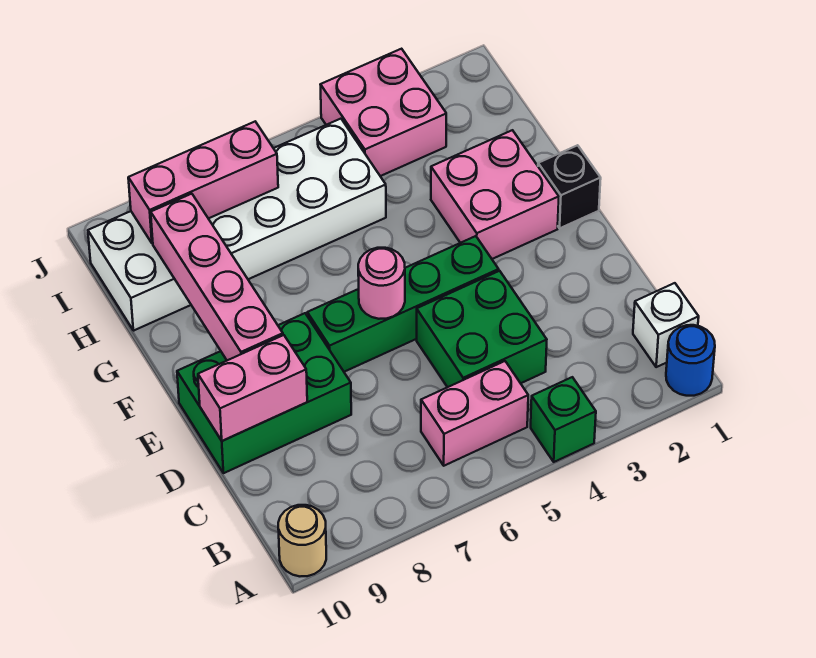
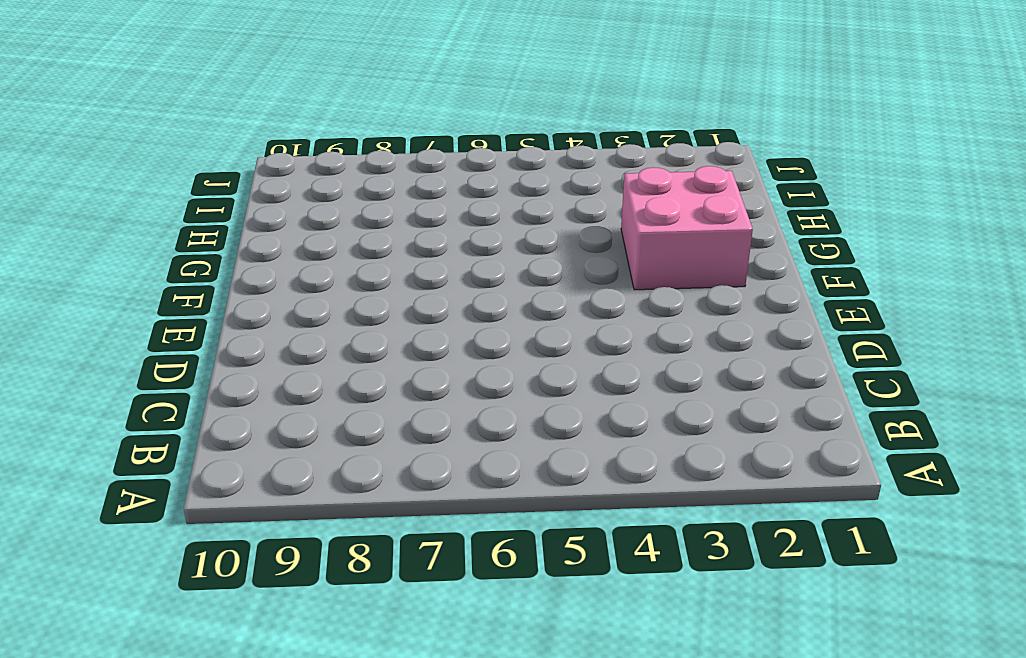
none -> blue 1x1 round brick [666,325,715,396]
none -> green 1x1 brick [531,377,596,462]
none -> tan 1x1 round brick [278,505,326,576]

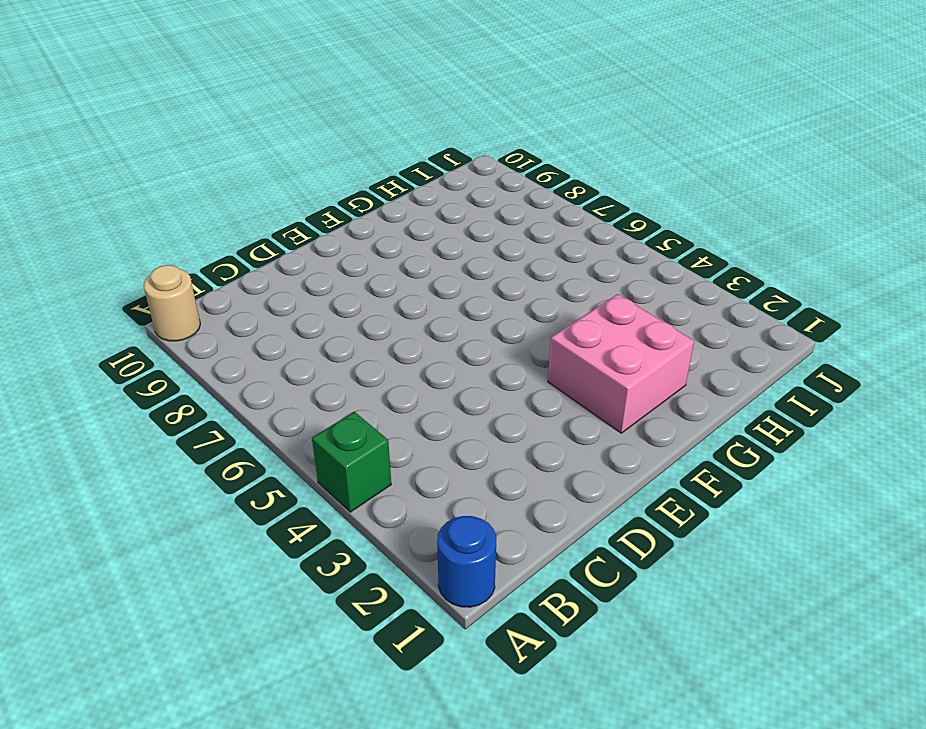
none -> white 1x1 brick [633,283,699,367]
none -> pink 1x2 brick [421,361,528,466]
none -> green 2x2 brick [417,271,547,387]

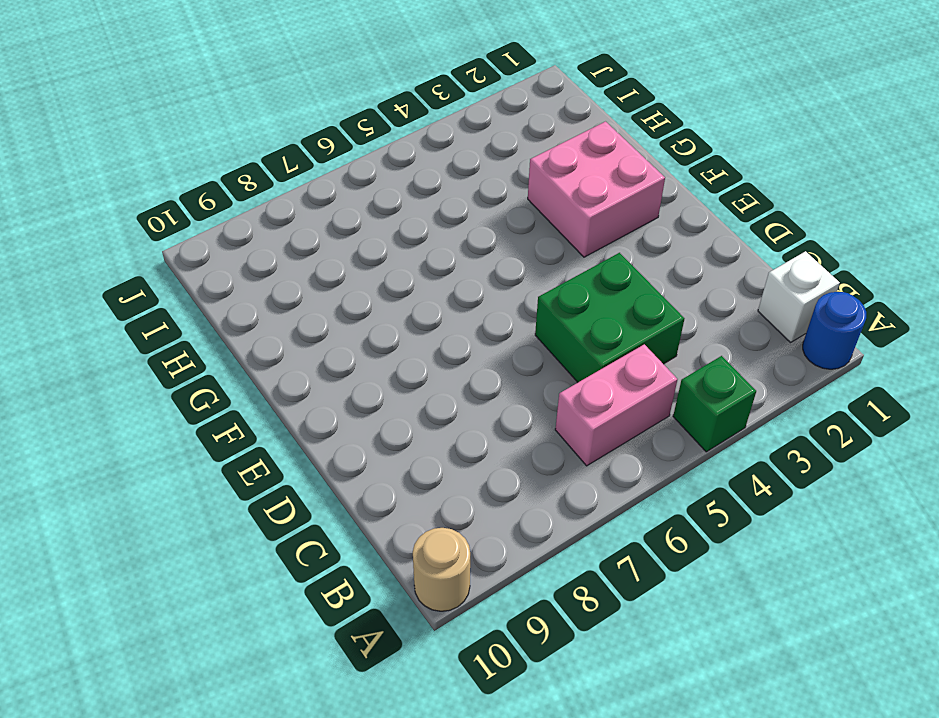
none -> green 2x3 brick [177,313,351,473]
none -> green 1x4 brick [307,236,499,372]
none -> black 1x1 brick [538,145,601,228]

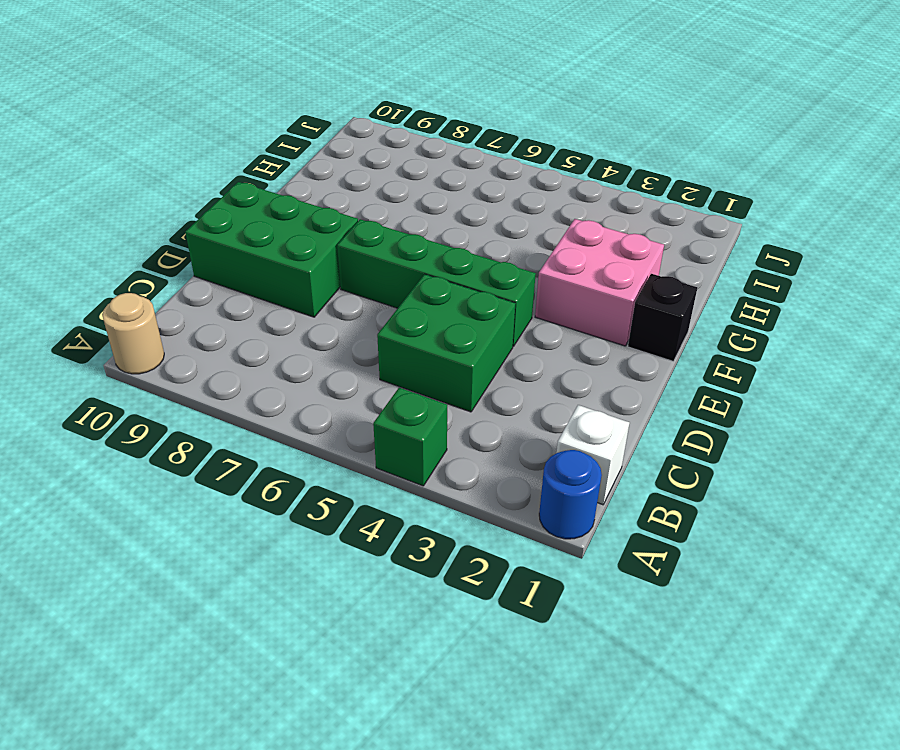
none -> pink 1x2 brick [421,361,528,466]
none -> white 2x6 brick [88,119,386,331]
none -> pink 2x2 brick [320,49,446,176]

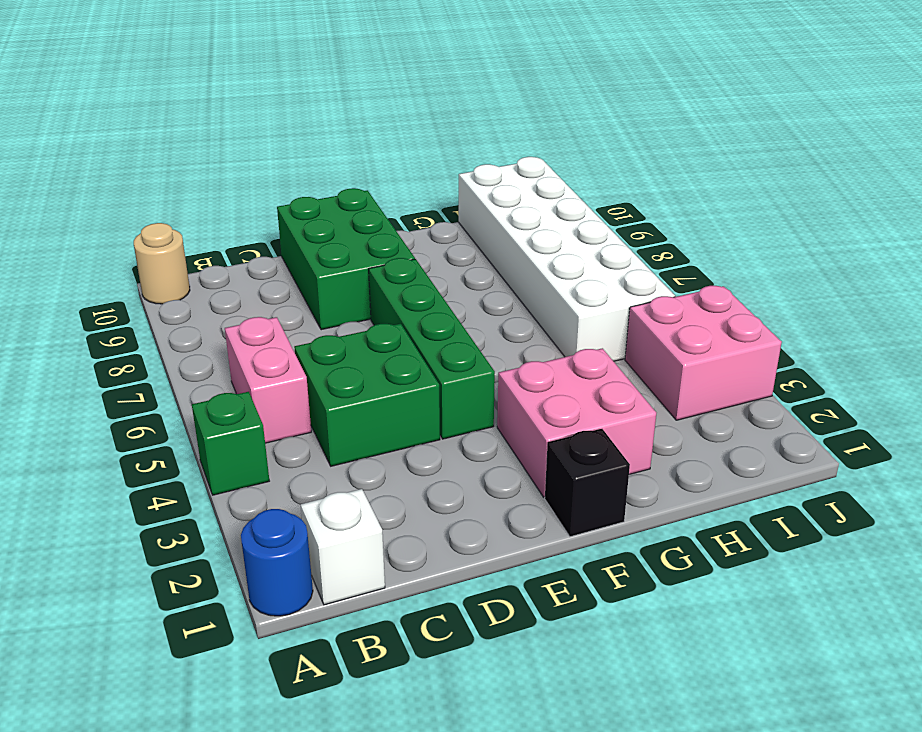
none -> pink 1x2 brick [198,335,307,441]
none -> pink 1x1 round brick [358,248,405,319]
none -> pink 1x4 brick [151,194,283,360]

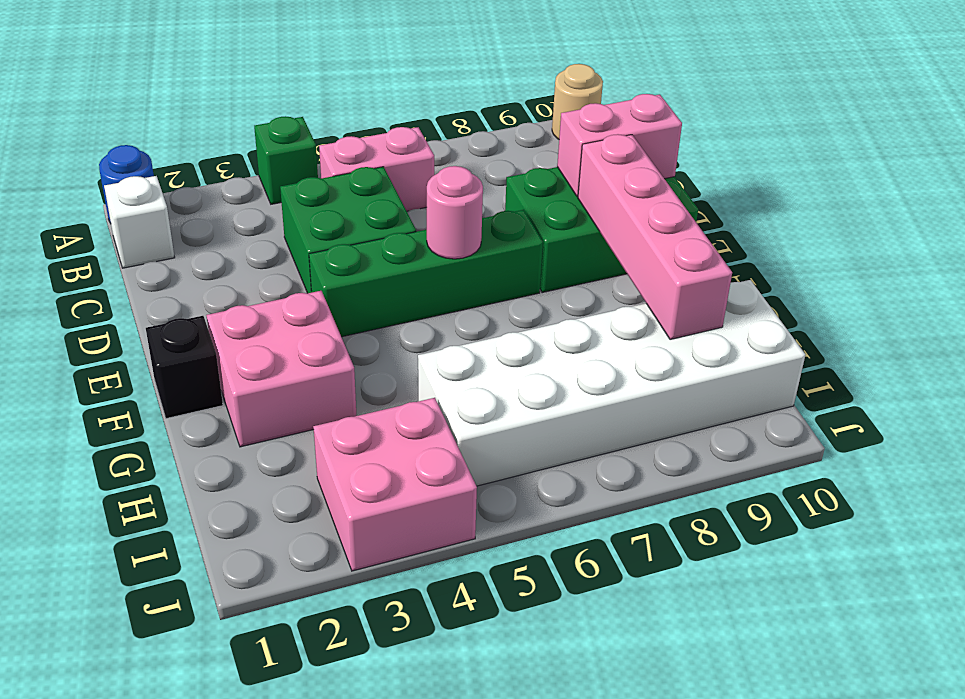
none -> pink 1x3 brick [128,122,278,243]

